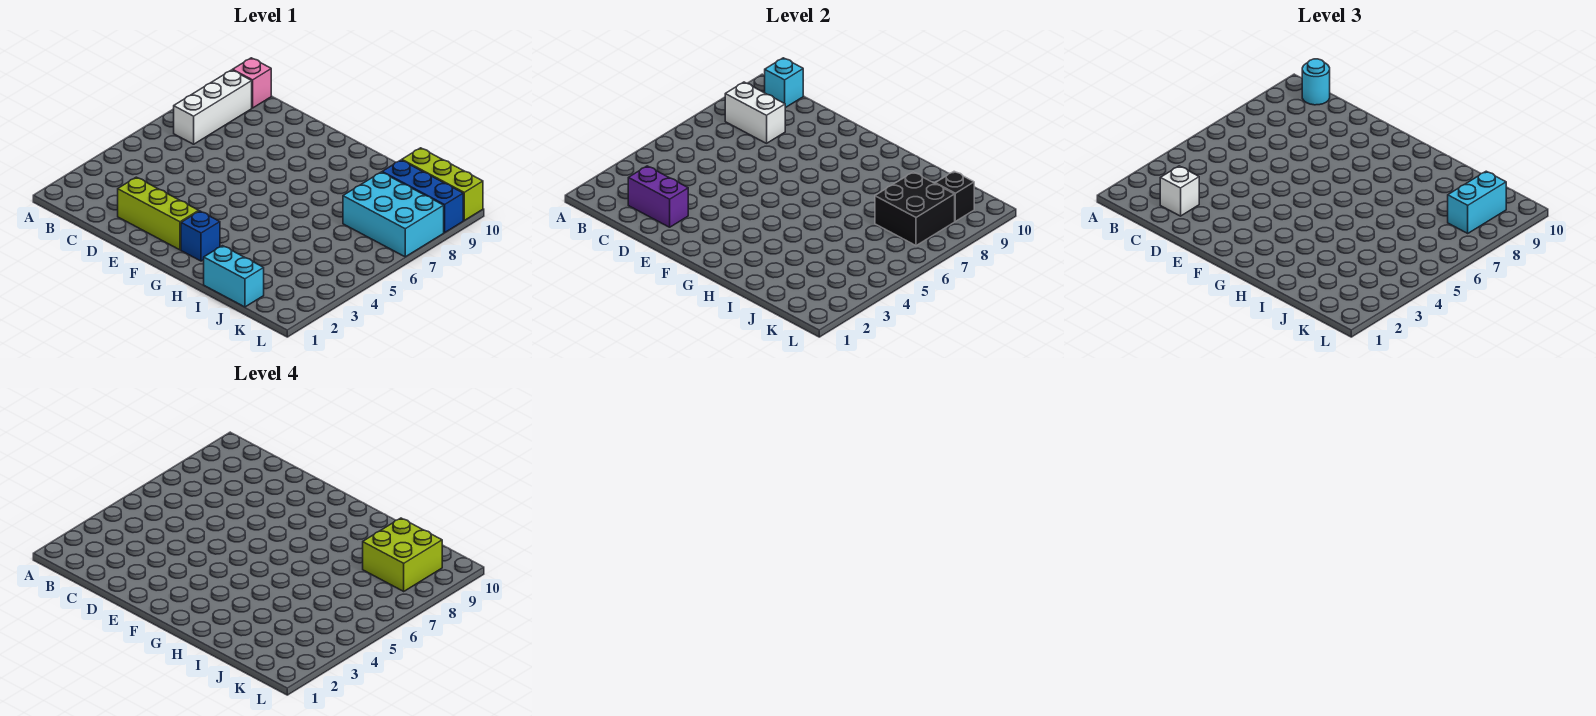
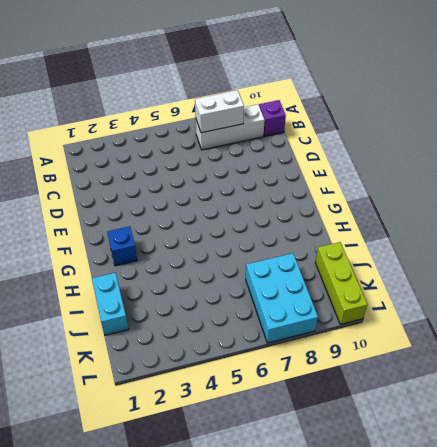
white 1x2 brick [195,90,244,133] -> white 1x2 brick turned to [725,82,785,143]
purple 1x1 brick [259,100,286,136] -> pink 1x1 brick [233,58,271,108]
none -> lime 1x3 brick [118,177,199,250]
none -> blue 1x3 brick [382,160,463,233]
none -> cyan 1x1 brick [765,58,803,108]

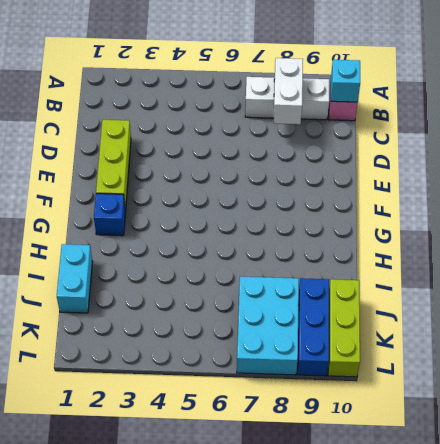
none -> purple 1x2 brick [628,166,688,227]
none -> black 2x2 brick [875,172,955,246]
none -> black 1x1 brick [935,171,974,221]

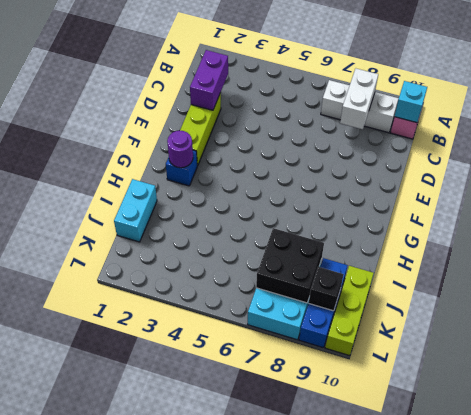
purple 1x1 round brick [167,131,193,168] -> none
none -> cyan 1x1 round brick [1302,59,1330,105]
none -> white 1x1 brick [1160,166,1199,216]
none -> cyan 1x2 brick [1448,171,1506,233]

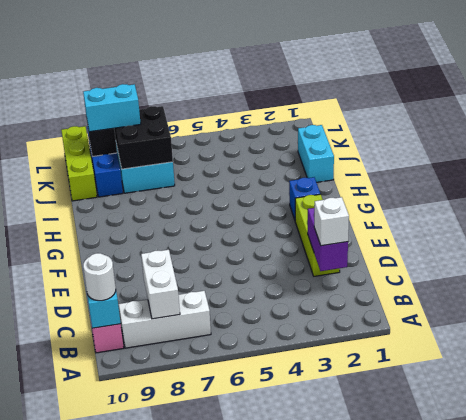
white 1x1 round brick [83,253,116,301] -> cyan 1x1 round brick [1302,59,1330,105]
none -> lime 2x2 brick [363,518,442,591]

